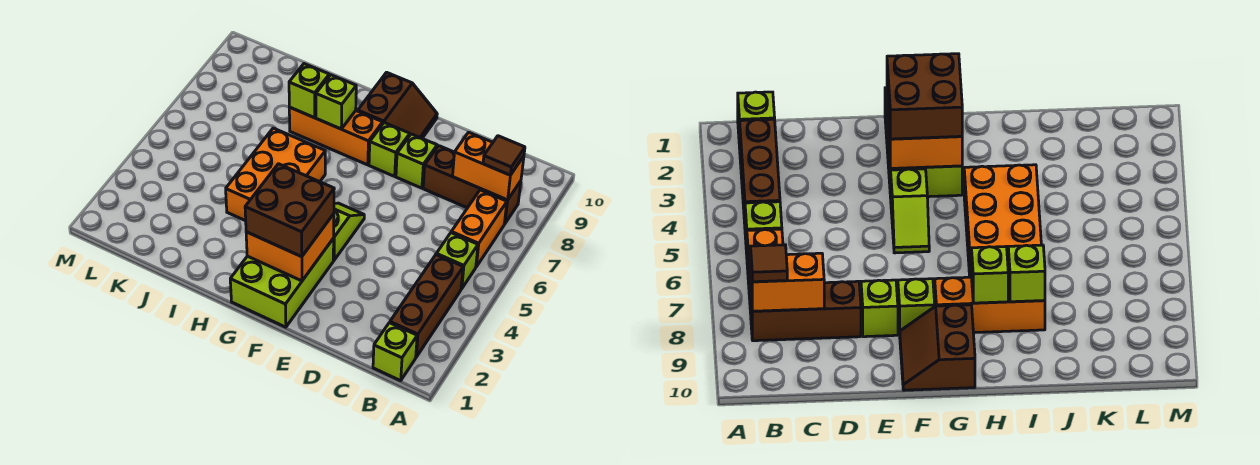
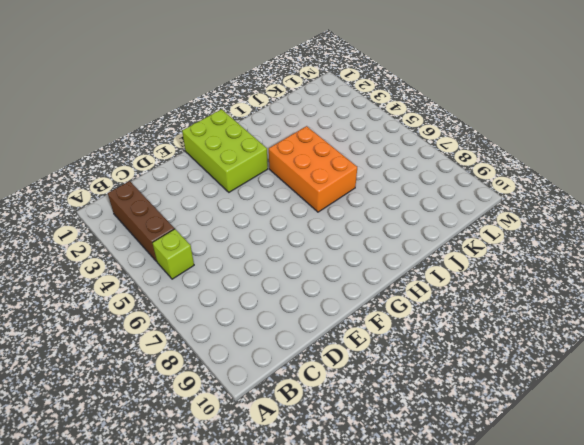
none -> lime 1x1 brick [373,323,417,381]
none -> orange 1x2 brick [451,190,507,267]
none -> brown 1x3 brick [423,146,521,224]

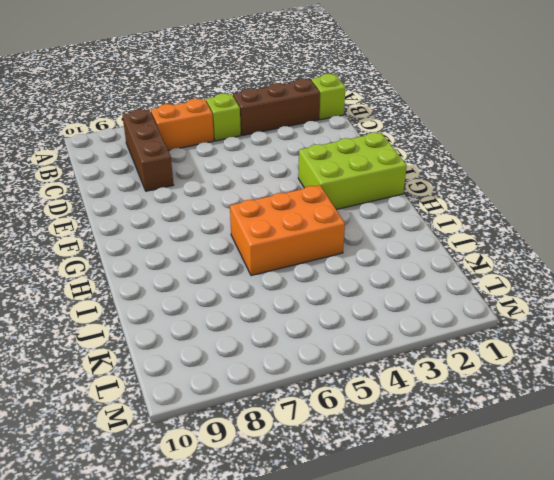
none -> lime 1x1 brick [396,134,437,188]
none -> lime 1x2 slope [333,203,364,260]
none -> lime 1x1 brick [369,123,410,176]

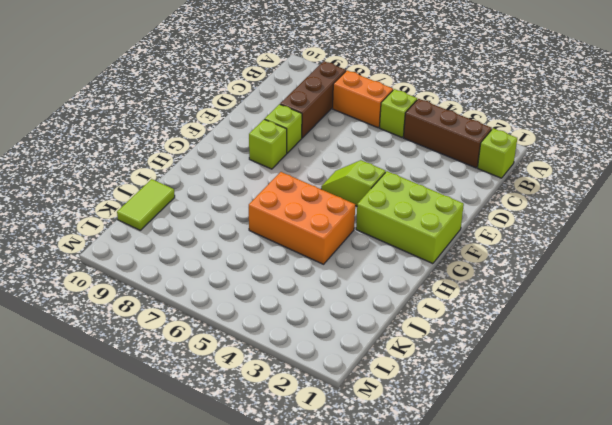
lime 1x2 tile [117,179,175,230] -> none
none -> brown 2x2 slope [358,72,437,138]
none -> orange 1x3 brick [289,107,383,165]
none -> orange 1x2 brick [453,132,524,200]

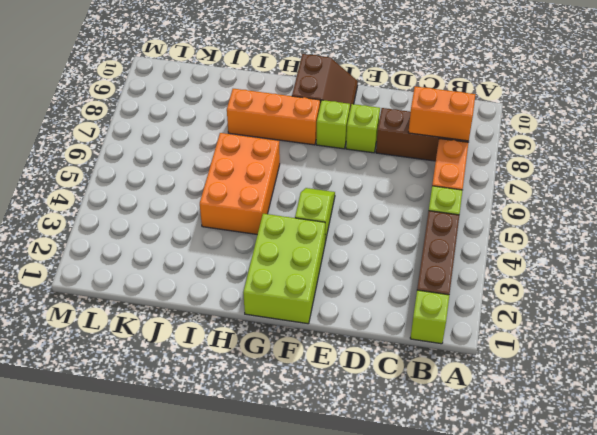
none -> orange 2x2 brick [246,214,334,281]
none -> lime 1x1 brick [316,75,356,129]
none -> lime 1x1 brick [289,64,329,118]

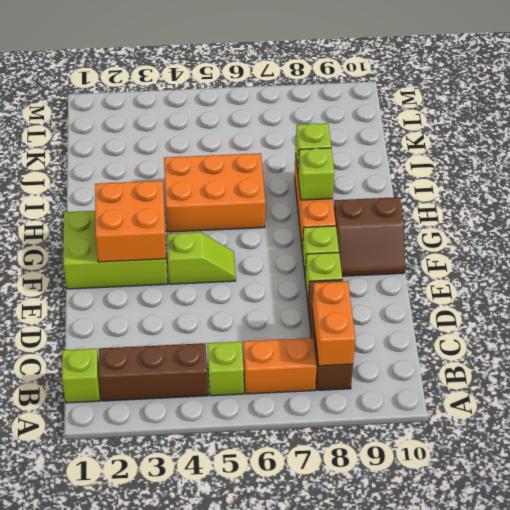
none -> brown 1x1 tile [483,136,525,175]
none -> brown 2x2 brick [245,164,334,257]

